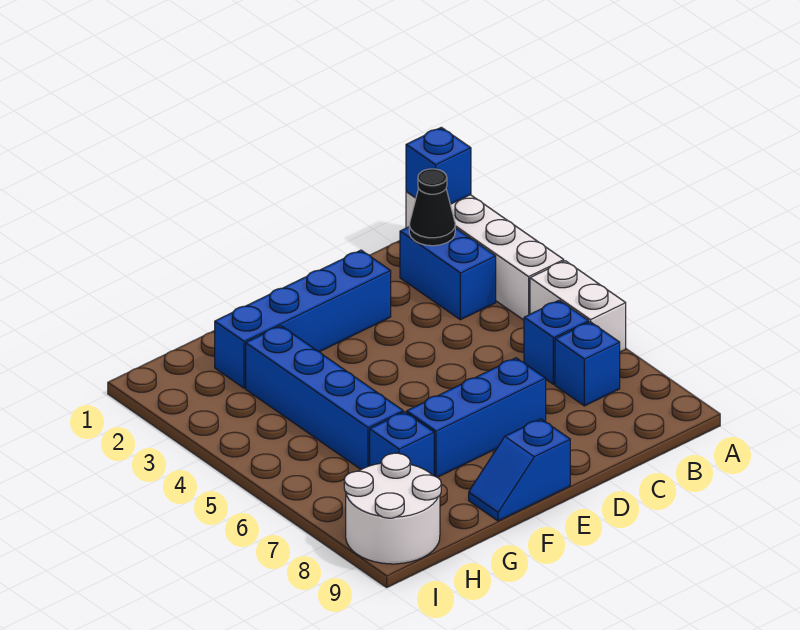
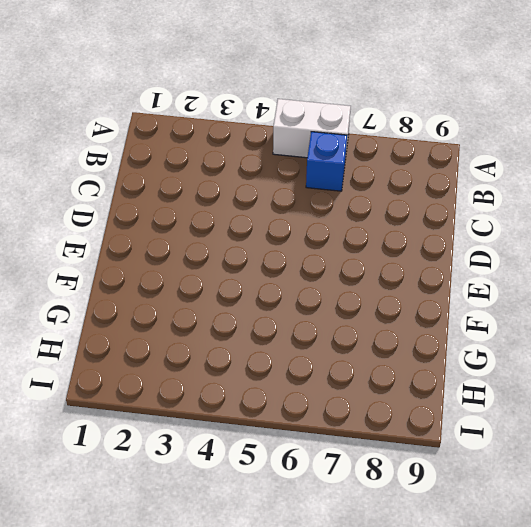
none -> white 1x4 brick [406,192,564,320]
none -> blue 1x2 brick [400,227,496,320]
none -> blue 1x1 brick [555,322,620,406]

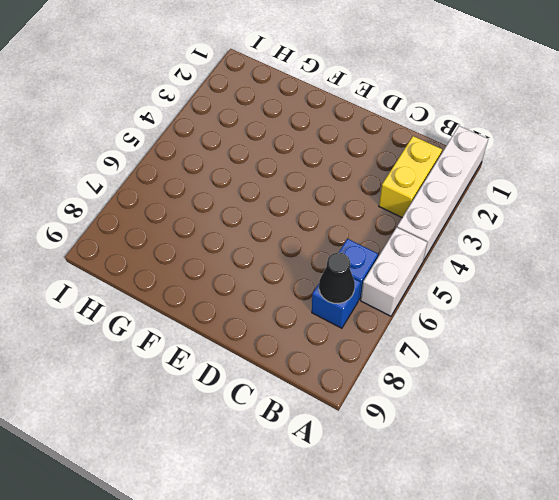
yellow 1x2 brick [379,136,442,217] -> blue 1x2 brick [400,227,496,320]
black 1x1 cone [319,252,355,304] -> black 1x1 cone moved to [409,169,455,246]
none -> blue 1x4 brick [215,250,391,388]
none -> blue 1x3 brick [407,358,546,477]
none -> blue 1x2 slope [469,419,570,521]

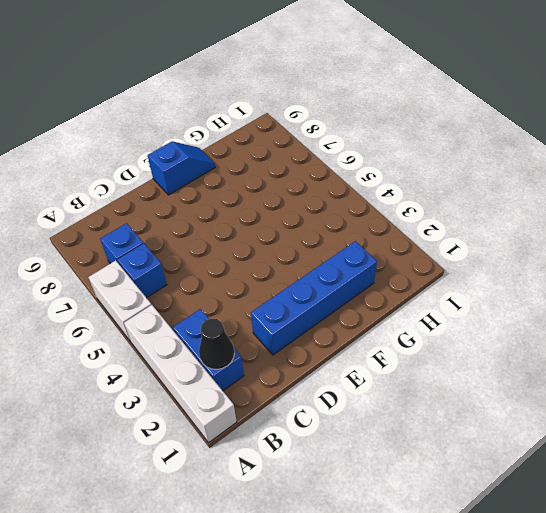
none -> blue 1x3 brick [407,358,546,477]
none -> blue 1x4 brick [246,326,403,469]
none -> blue 1x1 brick [370,412,434,476]

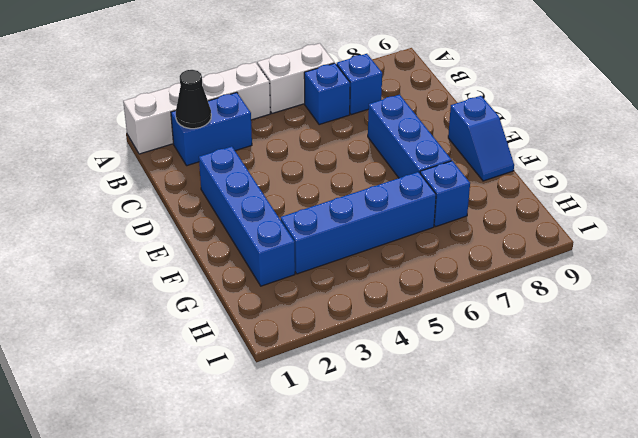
none -> white 2x2 round brick [344,453,441,564]
none -> blue 1x1 brick [406,127,471,204]

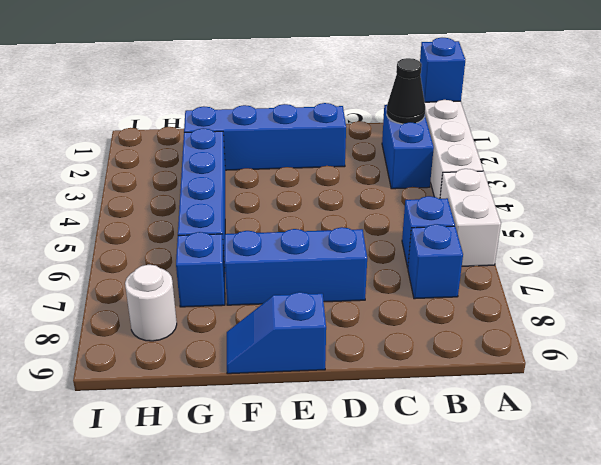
white 1x1 round brick [125,265,177,341] -> white 2x2 round brick [344,453,441,564]

